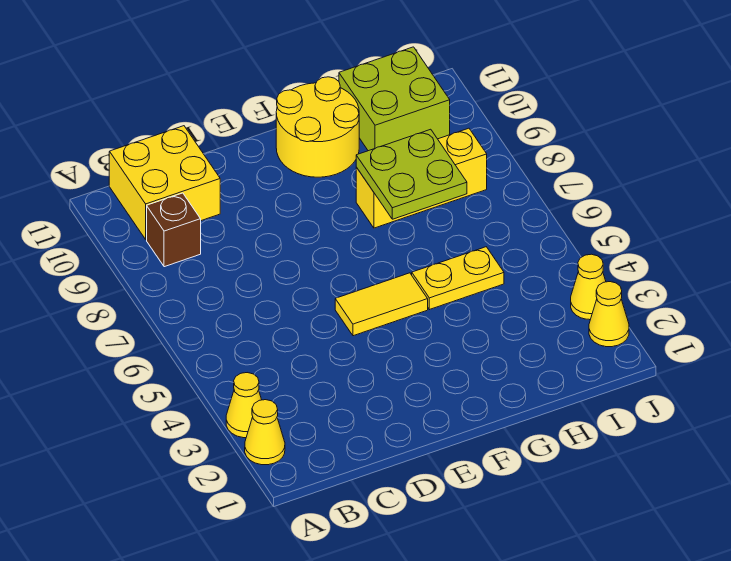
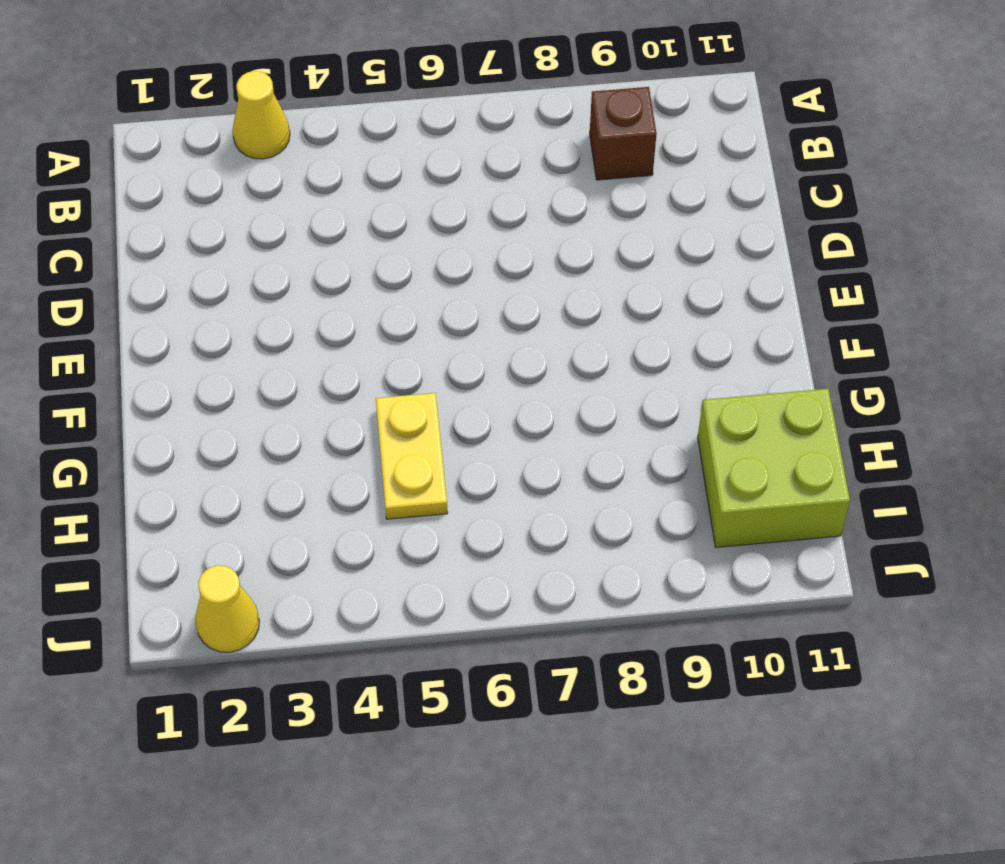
none -> yellow 1x1 cone [245,400,285,465]
none -> yellow 2x2 brick [109,126,220,239]
none -> yellow 1x2 tile [335,273,428,336]

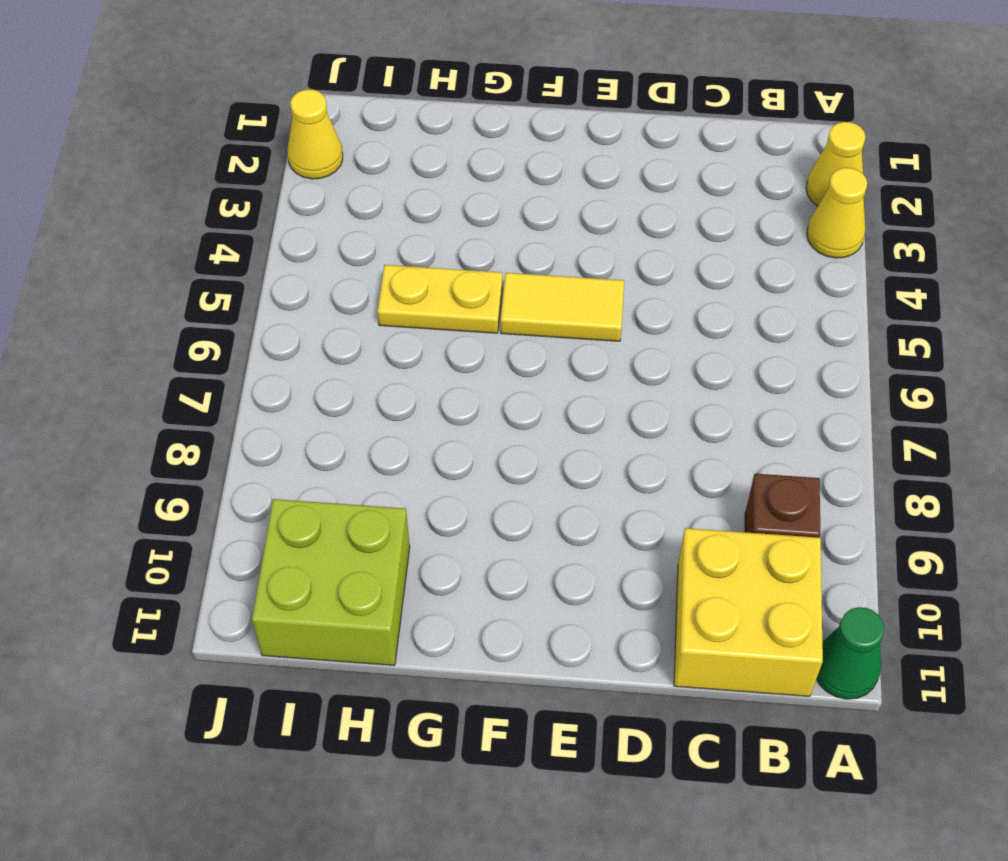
green 1x1 cone [817,607,884,699] -> none
none -> yellow 2x2 round brick [276,77,359,177]
none -> yellow 1x3 brick [356,128,487,228]
none -> yellow 1x1 cone [571,254,606,320]

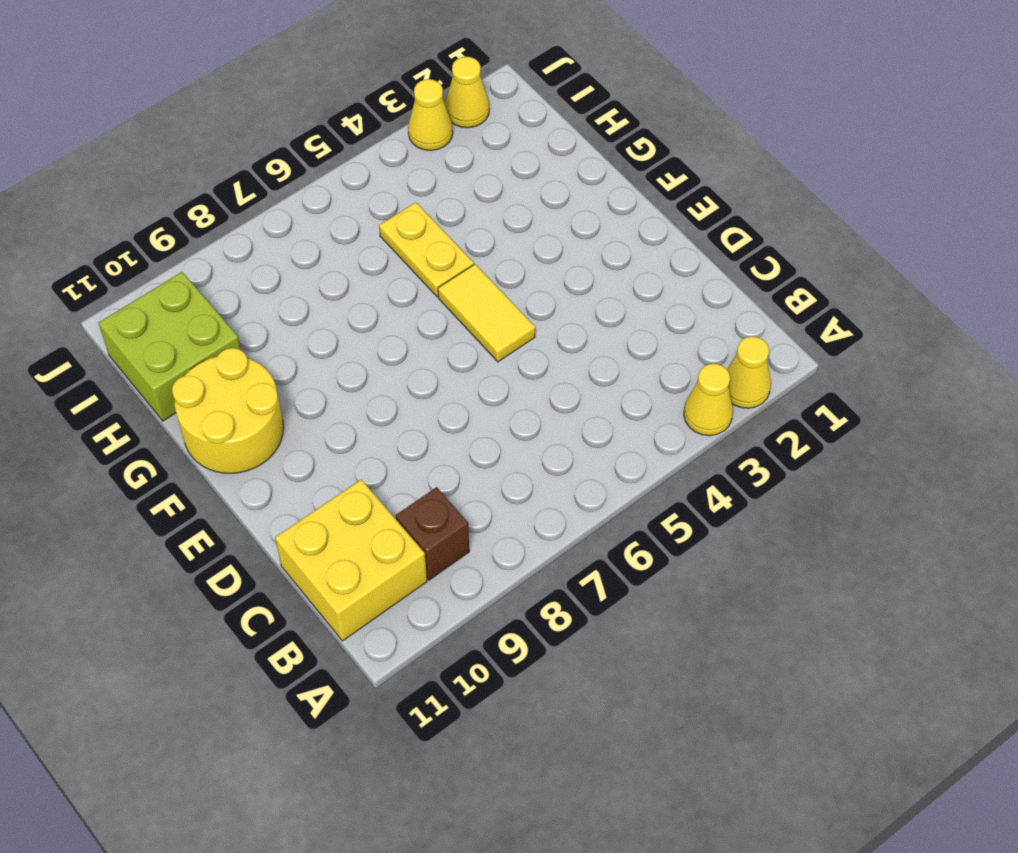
none -> yellow 1x3 brick [356,128,487,228]
none -> lime 2x2 plate [356,129,467,219]

